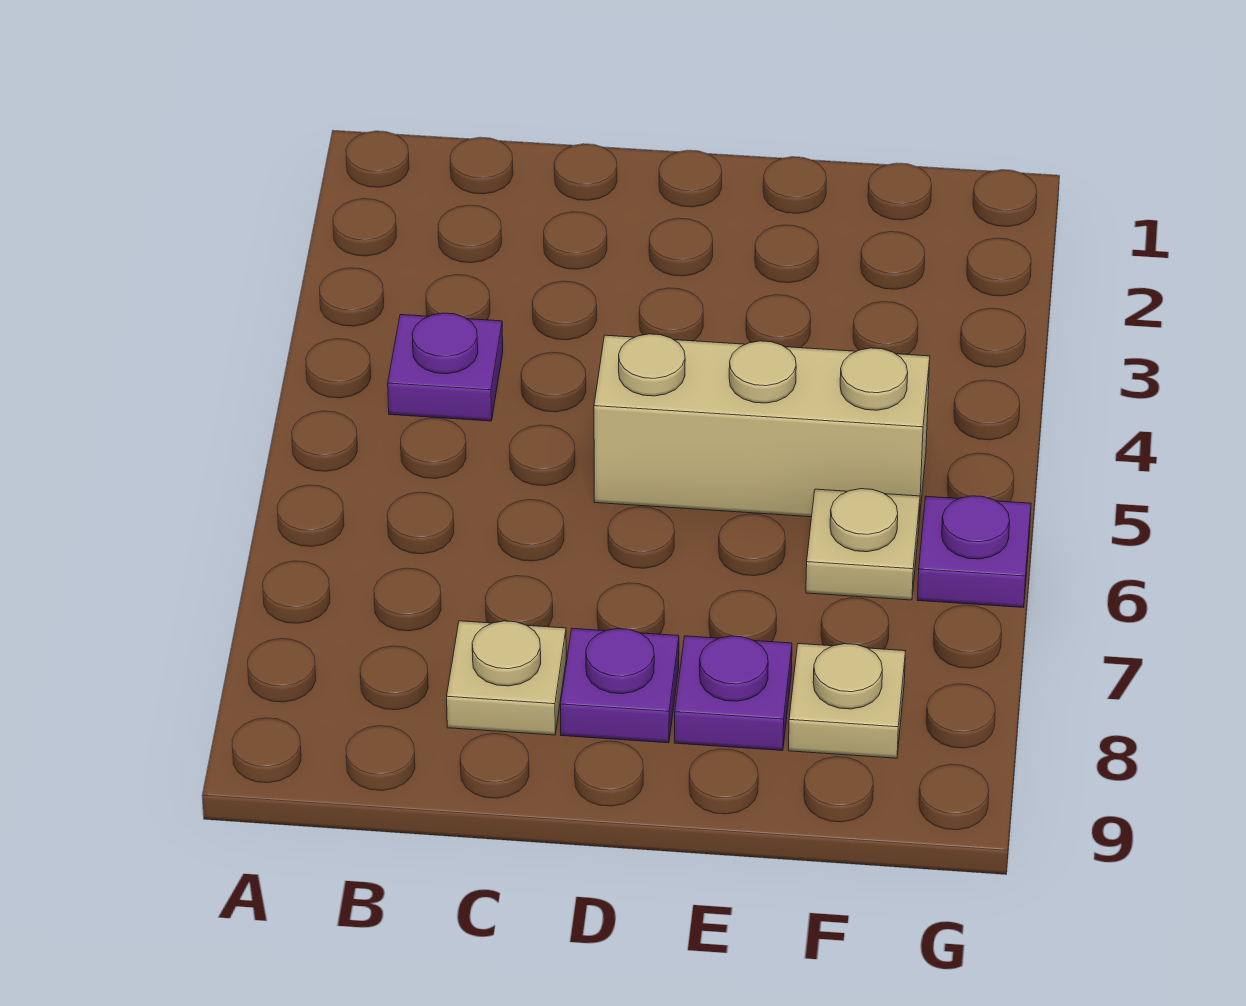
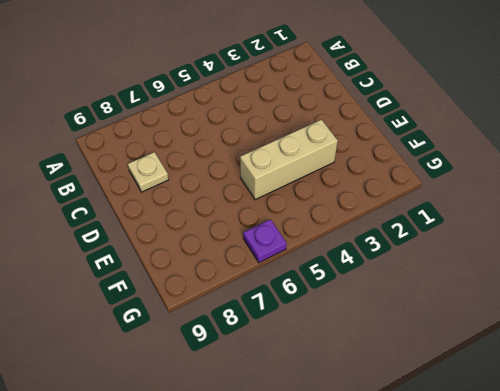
tan 1x3 brick [240,120,338,200] -> tan 1x3 brick turned to [594,334,930,521]
none -> purple 1x1 plate [388,313,503,421]
none -> purple 1x1 plate [561,628,679,743]

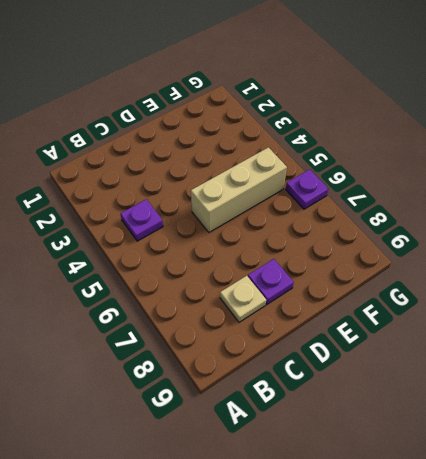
none -> purple 1x1 plate [674,636,792,751]
none -> tan 1x1 plate [806,489,920,600]

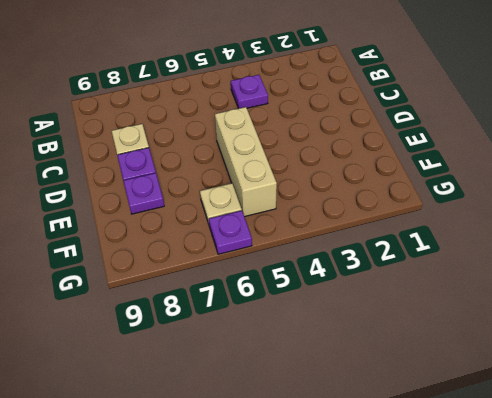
none -> tan 1x1 plate [788,644,906,758]

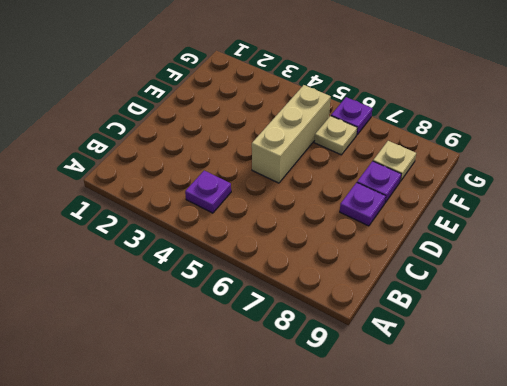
none -> tan 1x1 plate [447,621,566,735]

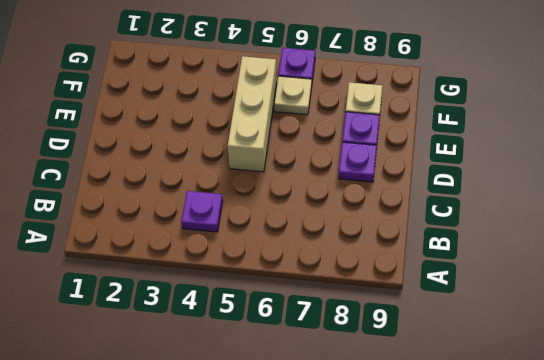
none -> tan 1x1 plate [447,621,566,735]

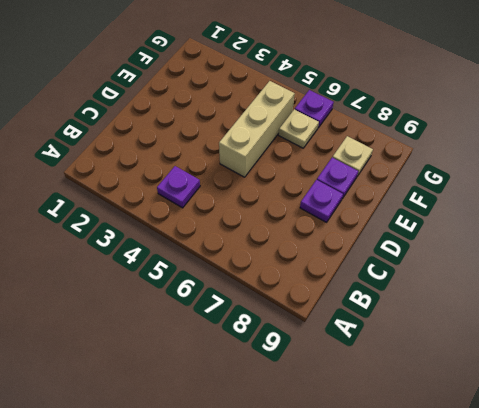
none -> tan 1x1 plate [447,621,566,735]

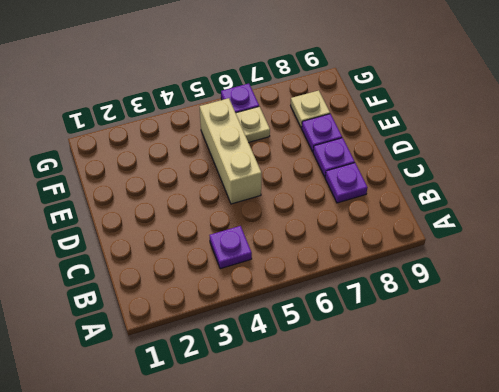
purple 1x1 plate [325,163,368,203] -> tan 1x1 plate [447,621,566,735]

